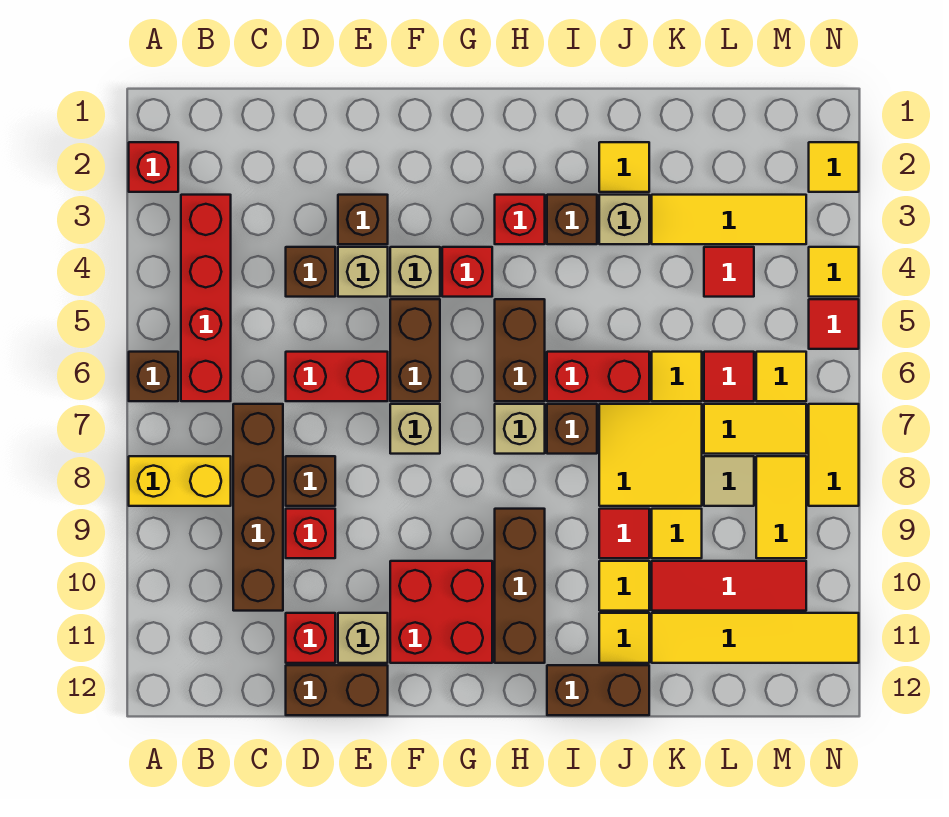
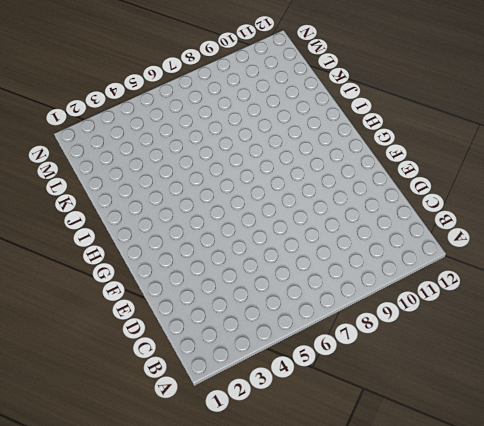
none -> red 1x1 brick [129,142,178,192]
none -> brown 1x1 brick [129,352,178,401]
none -> yellow 1x2 brick [129,456,231,506]
none -> red 1x4 brick [181,195,231,401]

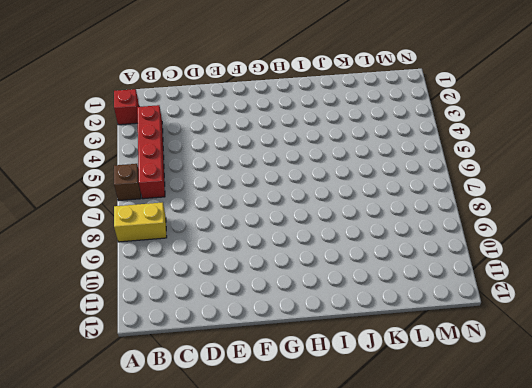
none -> brown 1x4 brick [233,404,283,611]
none -> brown 1x1 brick [286,247,335,297]
none -> red 1x2 brick [286,352,388,401]
none -> brown 1x1 brick [286,456,335,506]

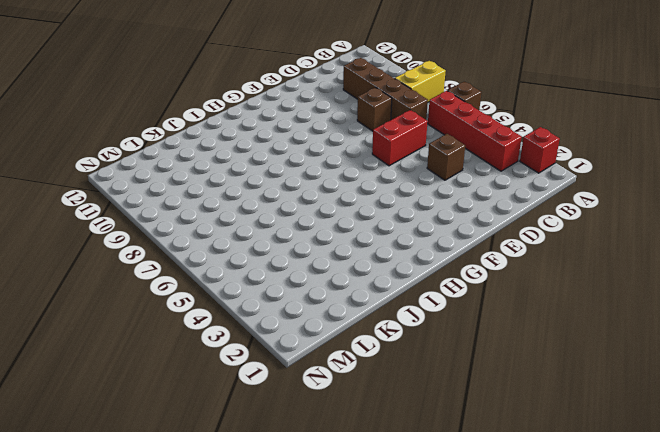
none -> red 1x1 brick [286,509,335,558]
none -> red 1x1 brick [286,613,335,663]
none -> brown 1x2 brick [286,665,388,715]
none -> brown 1x1 brick [338,195,388,244]

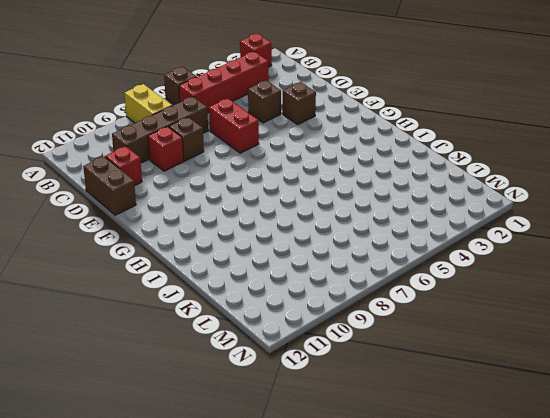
none -> tan 1x1 brick [338,247,388,297]
none -> tan 1x1 brick [338,613,388,663]
none -> tan 1x1 brick [390,247,440,297]
none -> brown 1x2 brick [390,299,440,401]

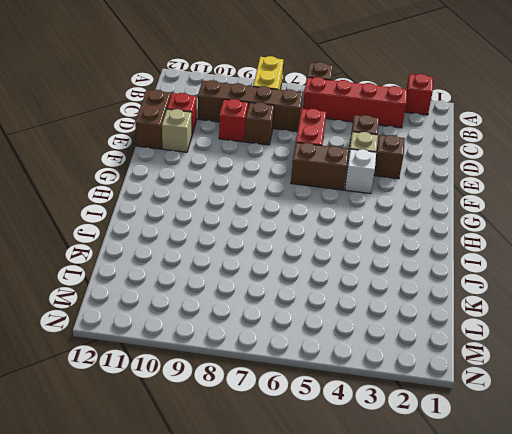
white 1x1 brick [345,149,376,194] -> tan 1x1 brick [390,247,440,297]
none -> tan 1x1 brick [390,404,440,454]
none -> red 2x2 brick [390,561,492,663]
none -> red 1x1 brick [442,247,492,297]
none -> red 1x1 brick [495,195,545,244]

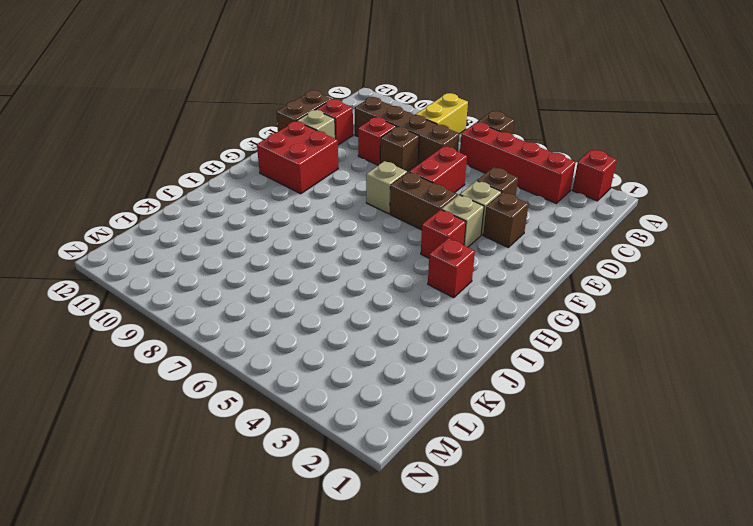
none -> brown 1x2 brick [495,299,545,401]
none -> tan 1x1 brick [495,404,545,454]
none -> brown 1x3 brick [495,509,545,663]
none -> brown 1x1 brick [547,195,597,244]

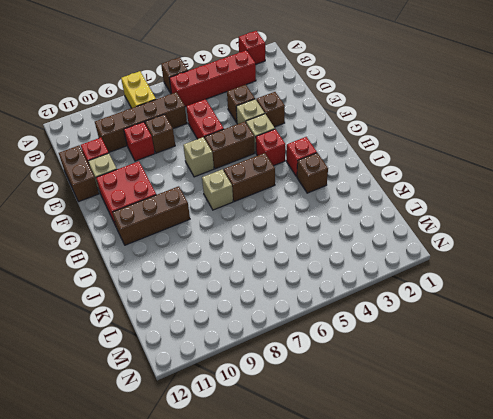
none -> red 1x2 brick [547,352,649,401]
none -> brown 1x1 brick [547,404,597,454]
none -> brown 1x2 brick [547,665,649,715]
none -> yellow 1x1 tile [599,142,649,192]

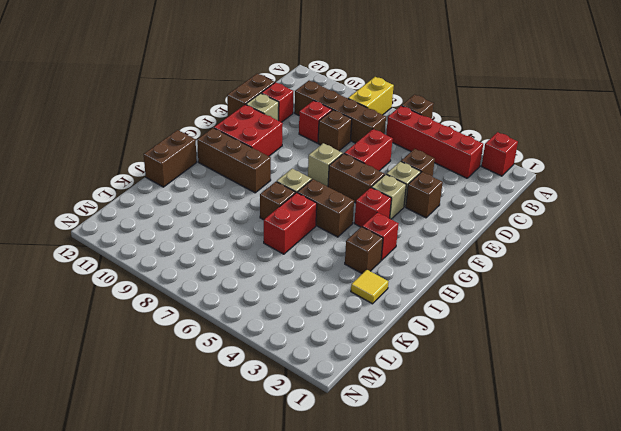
none -> tan 1x1 brick [599,195,649,244]
none -> yellow 2x2 tile [599,404,702,506]
none -> red 1x1 tile [599,509,649,558]
none -> yellow 1x1 tile [599,561,649,611]

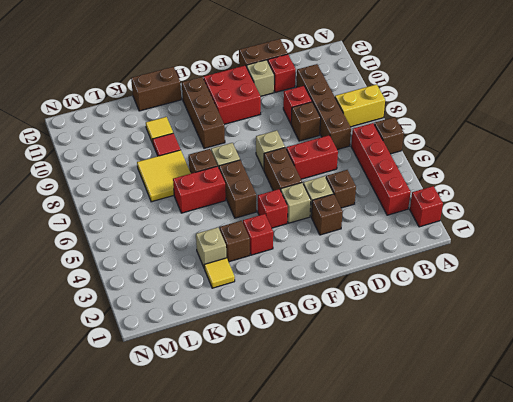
none -> yellow 1x1 tile [599,613,649,663]
none -> yellow 1x3 tile [652,195,806,244]
none -> yellow 1x1 tile [652,352,702,401]
none -> yellow 1x1 tile [652,509,702,558]

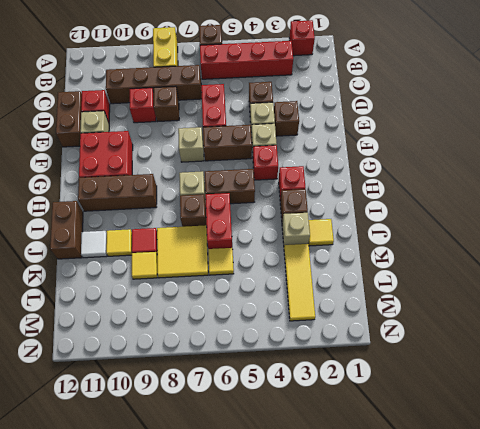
white 1x1 tile [81,231,107,258] -> yellow 1x1 tile [599,613,649,663]
none -> red 1x3 tile [652,561,806,611]
none -> yellow 1x4 tile [652,613,859,663]
none -> red 1x1 tile [704,247,754,297]
none -> red 1x1 tile [704,352,754,401]

